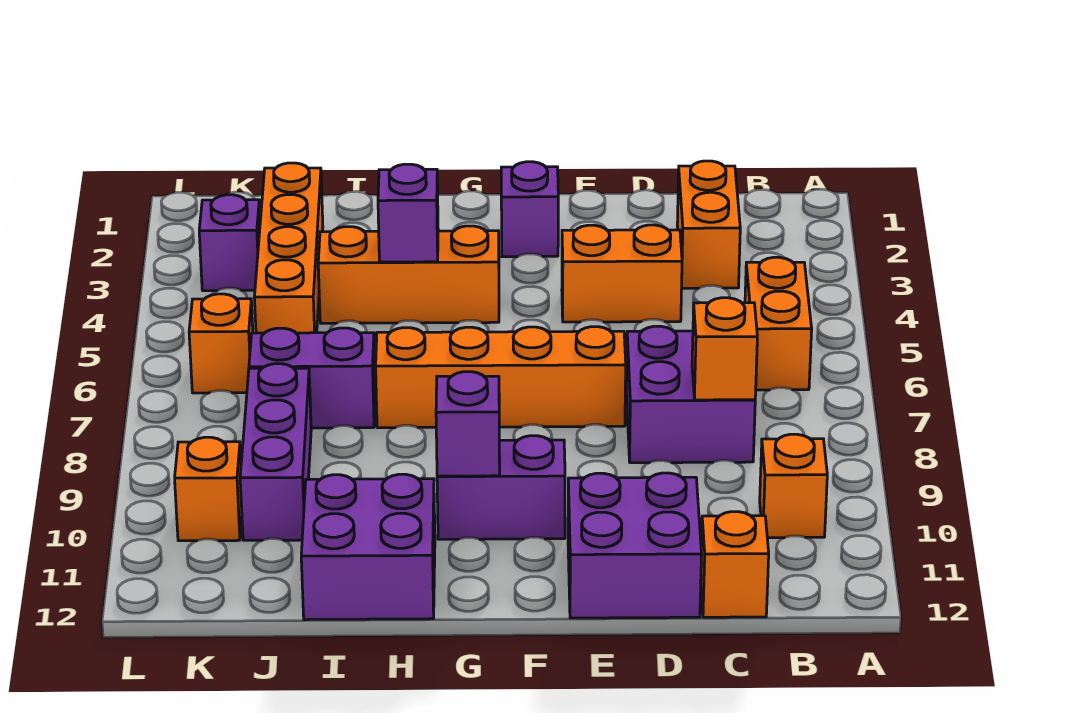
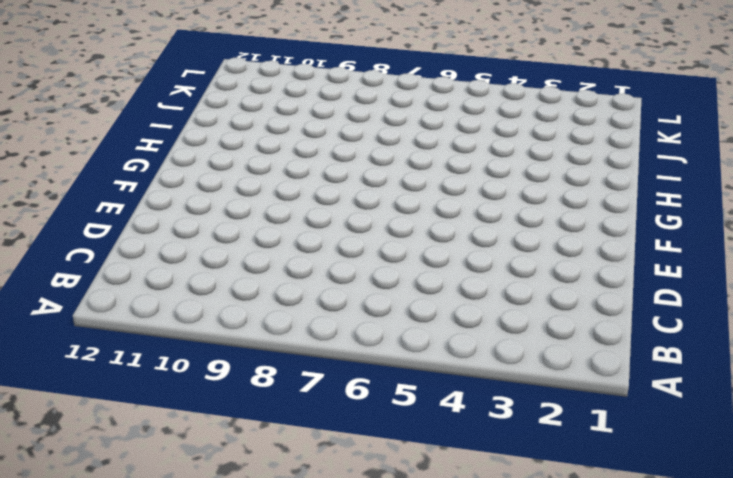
none -> orange 1x2 brick [745,257,812,390]
none -> orange 1x1 brick [760,434,827,538]
none -> orange 1x2 brick [677,161,740,288]

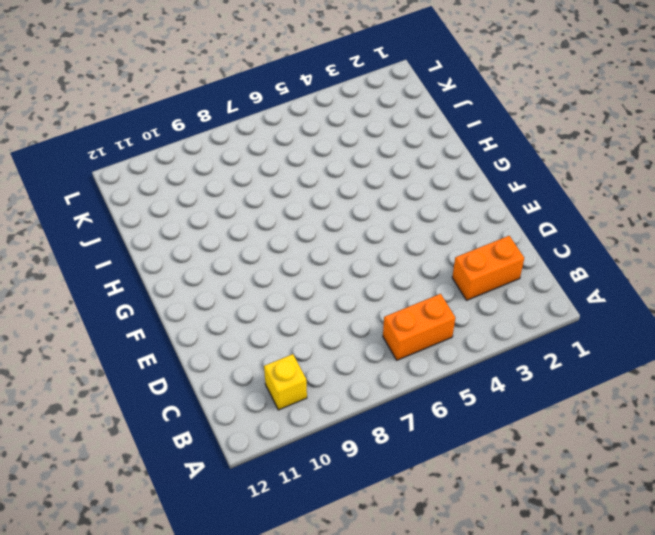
yellow 1x1 brick [264,354,307,410] -> orange 1x1 brick [760,434,827,538]
none -> purple 2x2 brick [626,326,755,463]
none -> orange 1x1 brick [701,512,769,617]
none -> orange 1x2 brick [562,225,682,322]

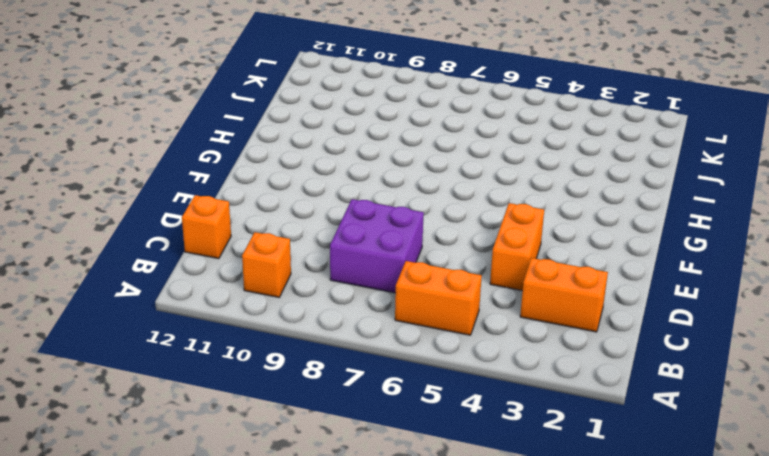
none -> purple 2x2 brick [568,473,702,618]
none -> orange 1x4 brick [376,327,626,428]
none -> purple 1x1 brick [501,162,558,257]

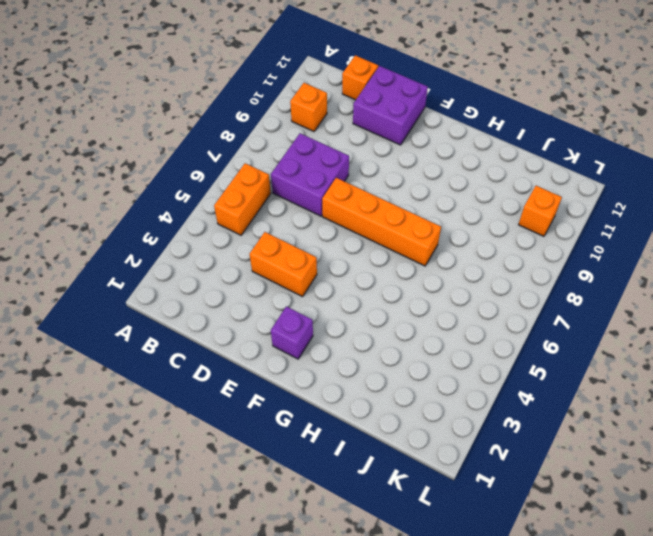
none -> orange 1x2 brick [677,161,740,288]
none -> purple 1x2 brick [437,436,565,539]
none -> orange 1x3 brick [318,226,499,323]

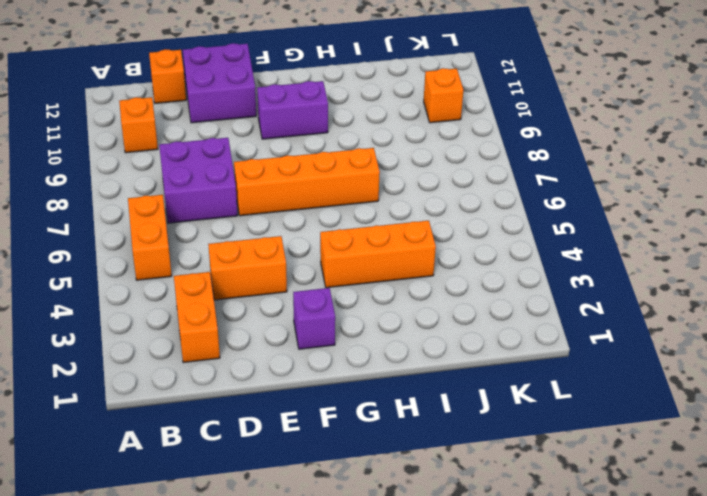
none -> purple 2x2 brick [301,474,435,620]
none -> purple 1x2 brick [249,328,375,428]
none -> orange 1x4 brick [254,163,323,333]

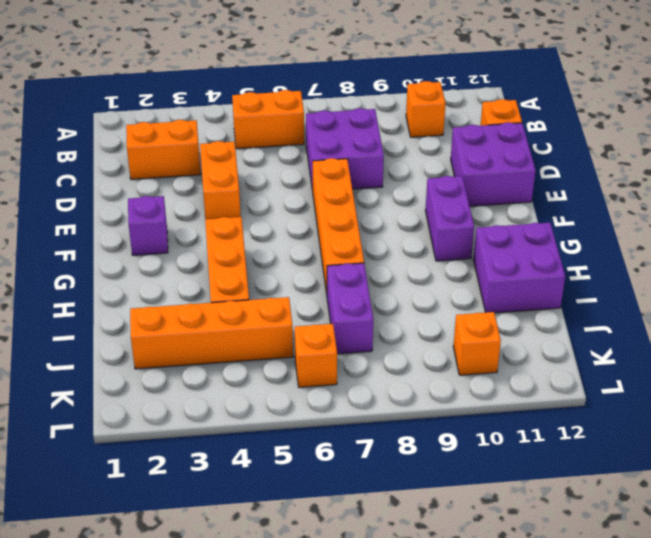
none -> purple 1x3 brick [240,364,311,540]
none -> purple 1x1 brick [199,195,260,291]
none -> orange 1x1 brick [692,298,757,400]

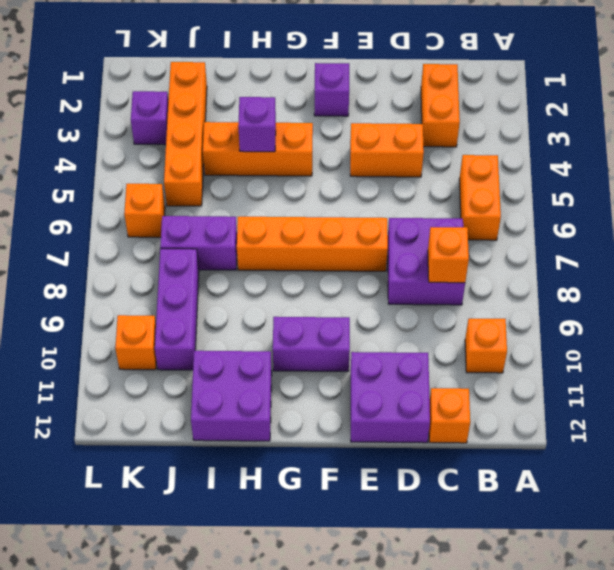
none -> purple 1x1 brick [436,372,500,476]

